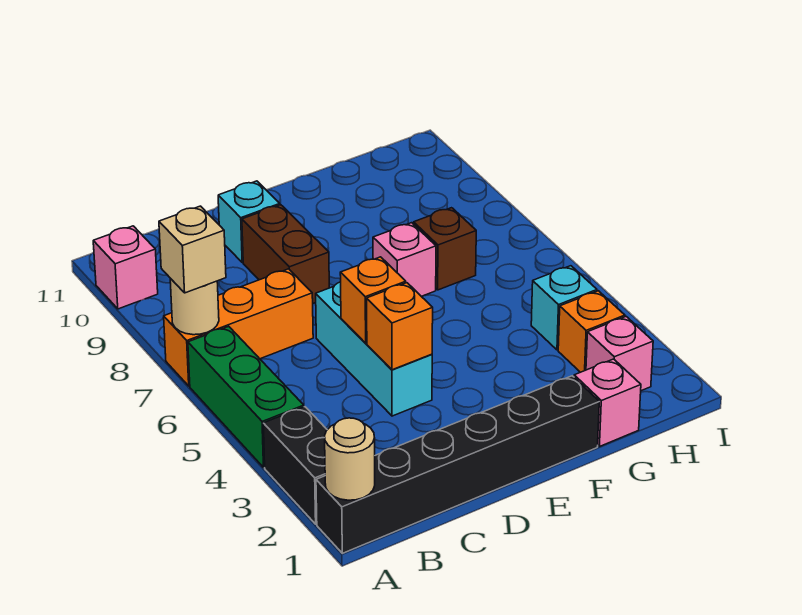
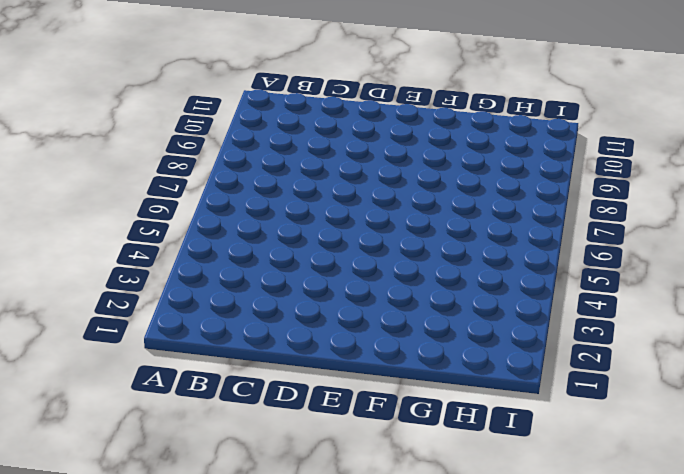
none -> black 1x6 brick [316,376,599,553]
none -> black 1x2 brick [263,407,327,524]
none -> green 1x3 brick [188,326,304,467]

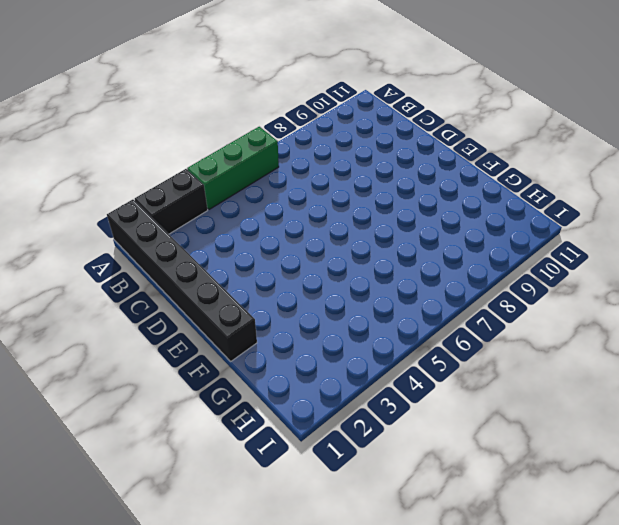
none -> orange 1x3 brick [164,269,313,386]
none -> pink 1x1 brick [93,226,158,309]
none -> cyan 1x3 brick [316,282,432,416]

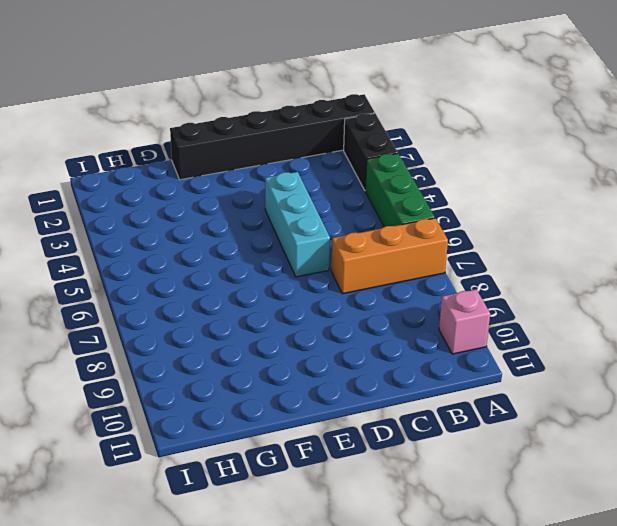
none -> brown 1x2 brick [242,205,329,303]
none -> cyan 1x1 brick [218,181,280,263]
none -> pink 1x1 brick [373,223,436,296]

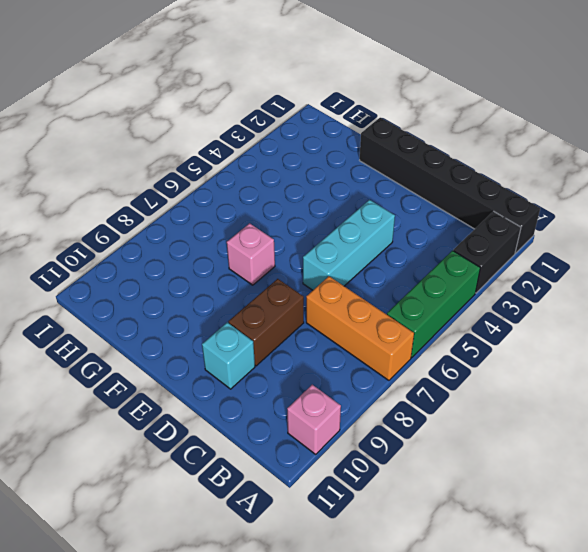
none -> pink 1x1 brick [574,359,641,447]
none -> brown 1x1 brick [414,208,476,290]
none -> pink 1x1 brick [586,317,653,391]

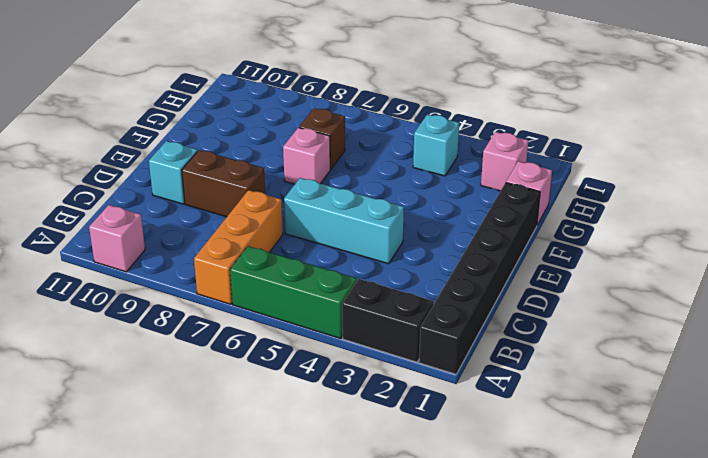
none -> orange 1x1 brick [558,291,625,372]
none -> tan 1x1 round brick [325,418,375,500]
none -> tan 1x1 round brick [170,278,219,335]

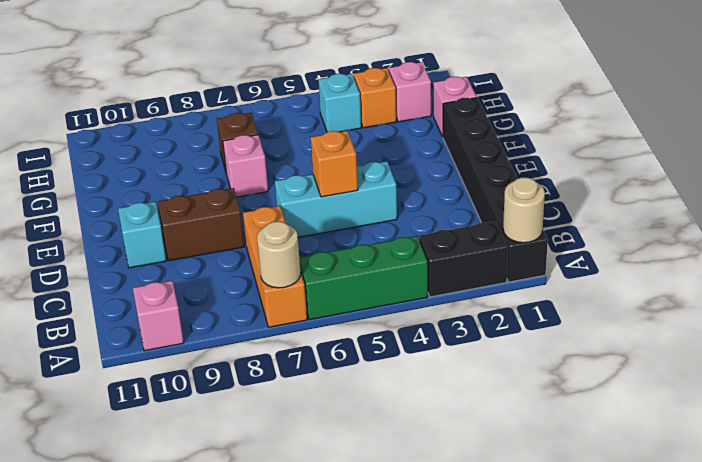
none -> orange 1x1 brick [367,283,433,370]
none -> tan 1x1 brick [159,206,226,293]

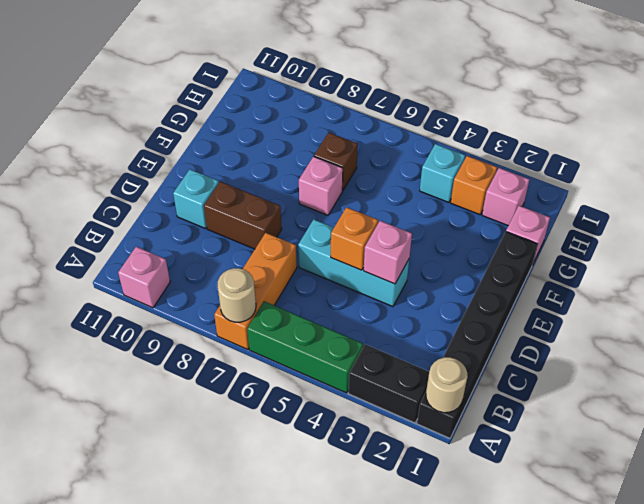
pink 1x1 brick [364,221,412,284] -> orange 1x1 brick [367,283,433,370]
none -> tan 1x1 brick [159,206,226,293]

